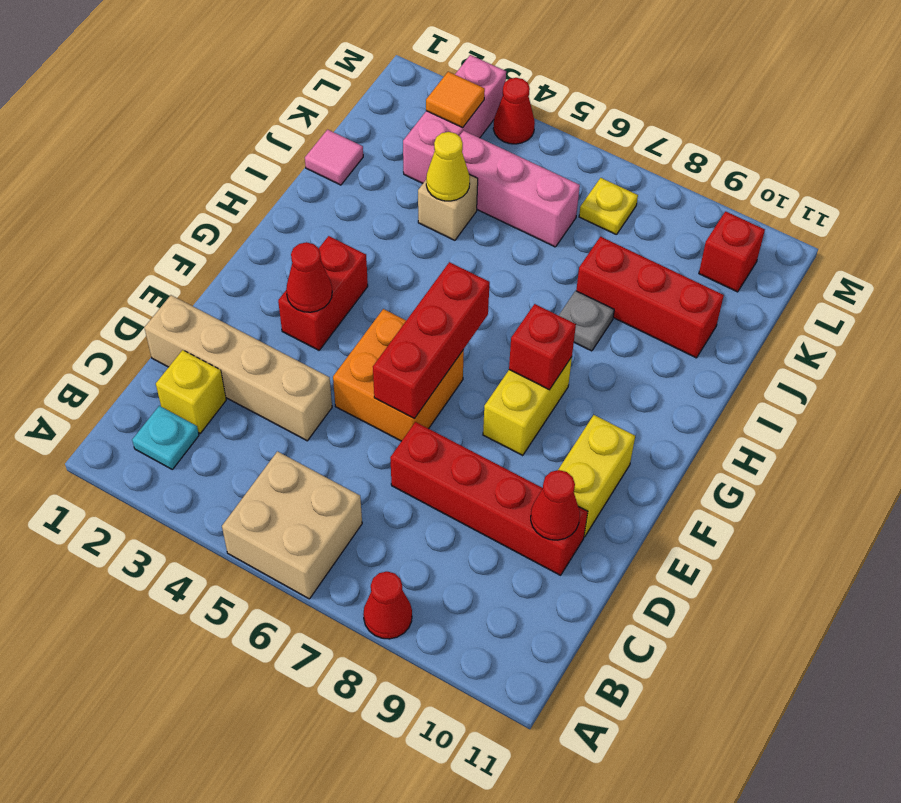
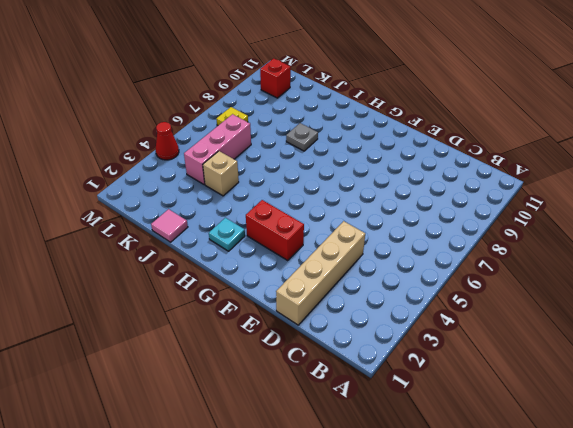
cyan 1x1 plate [209,218,245,251] -> cyan 1x1 plate moved to [132,406,199,469]
none -> tan 2x2 brick [222,451,362,599]
none -> red 1x1 cone [363,572,412,639]
none -> yellow 1x1 brick [156,350,226,433]

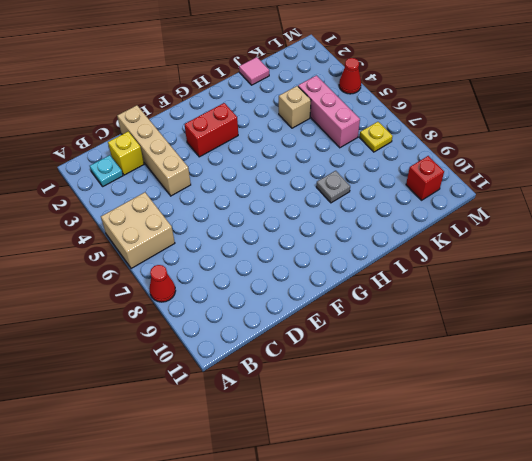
none -> red 1x4 brick [390,422,588,575]
none -> orange 2x2 brick [333,309,464,441]
none -> yellow 1x2 brick [558,415,635,537]

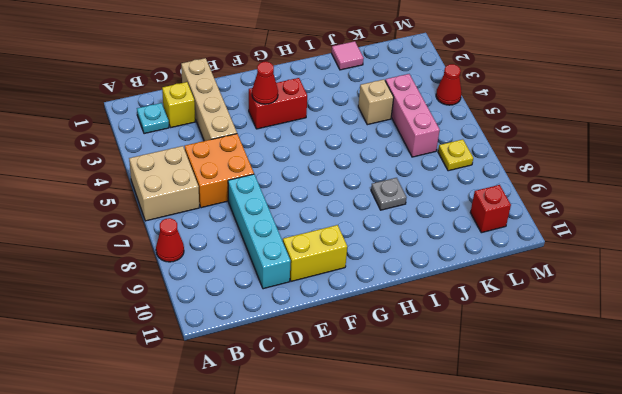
orange 2x2 brick [185,134,254,208] -> orange 2x2 brick moved to [333,309,464,441]
cyan 1x4 brick [228,174,291,289] -> red 1x4 brick [390,422,588,575]
none -> yellow 1x2 brick [483,357,572,455]
none -> red 1x3 brick [576,237,724,358]
none -> pink 1x3 brick [403,55,506,183]

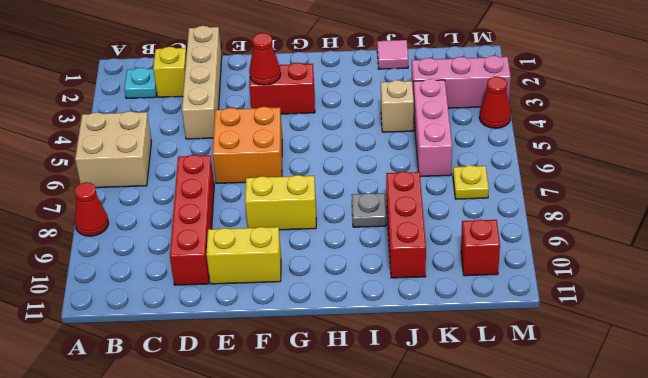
none -> red 1x1 cone [531,470,580,540]
none -> red 1x3 brick [373,262,490,419]
none -> red 1x1 brick [509,304,576,390]

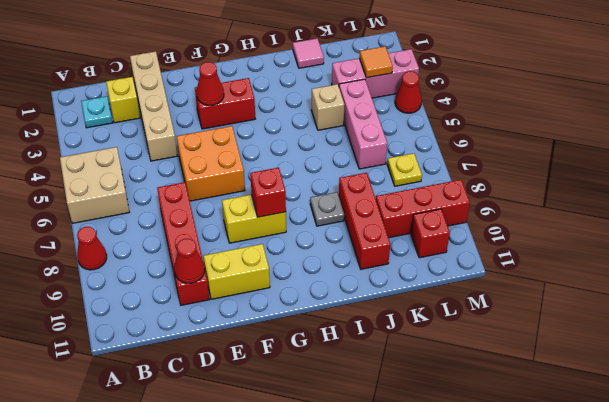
red 1x3 brick [376,180,470,238] -> red 1x3 brick moved to [373,262,490,419]
none -> yellow 1x1 cone [426,132,470,201]

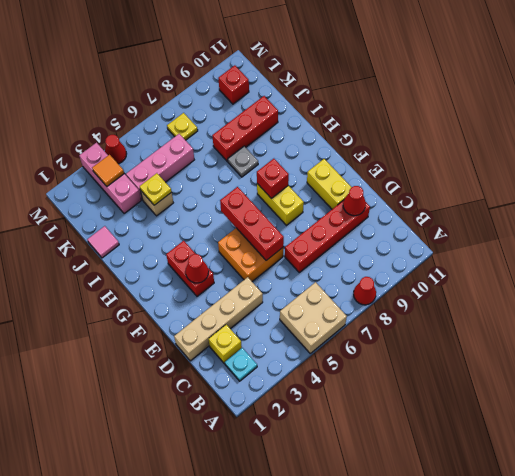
yellow 1x1 plate [140,173,172,205] -> yellow 1x1 cone [426,132,470,201]

